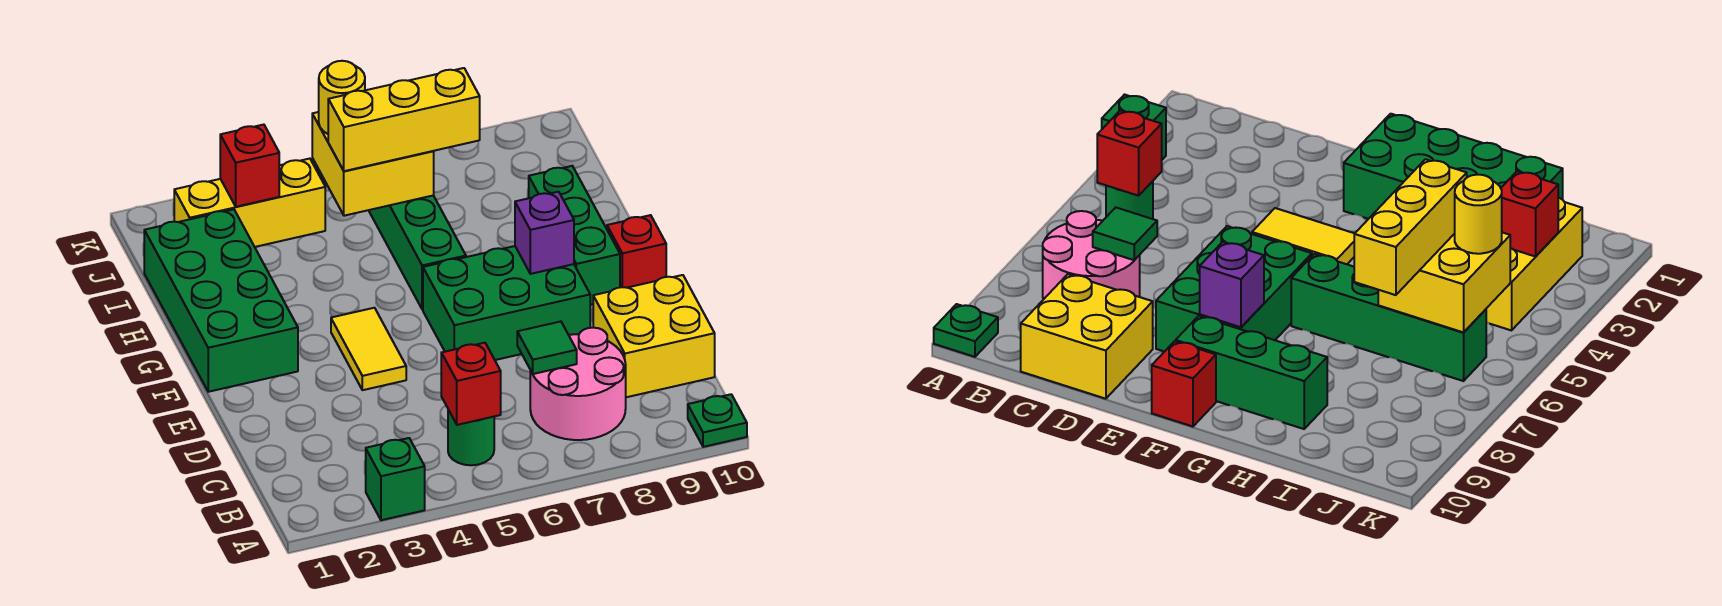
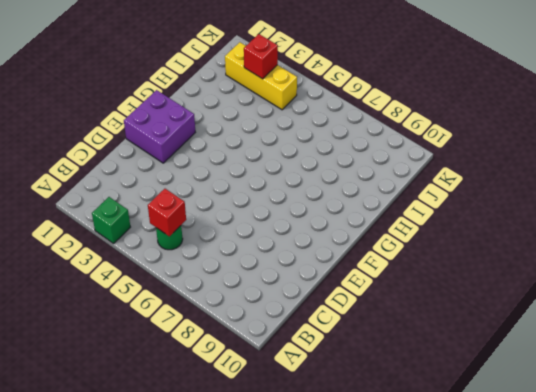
purple 2x2 brick [124,90,195,163] -> green 2x4 brick [144,209,298,392]
none -> green 1x1 plate [688,394,747,447]
none -> pink 2x2 round brick [530,328,626,440]
none -> yellow 2x2 brick [593,275,715,397]

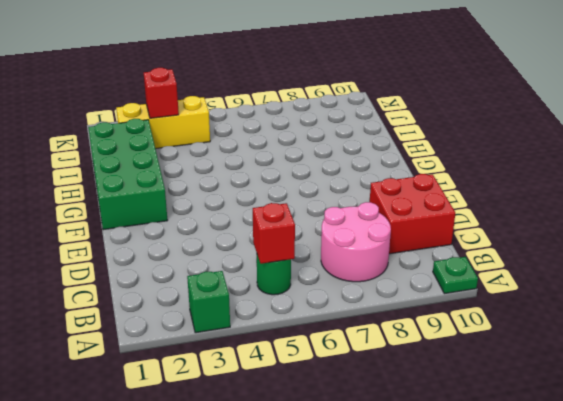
red 2x2 brick [370,174,455,254] -> yellow 2x2 brick [593,275,715,397]
none -> yellow 1x2 tile [331,308,406,390]
none -> green 2x3 brick [423,246,590,360]
none -> green 1x3 brick [529,166,620,305]

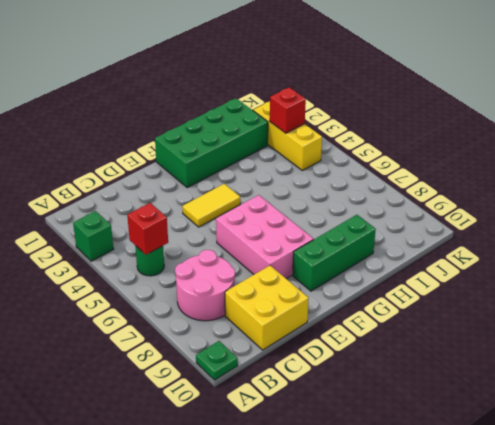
pink 2x3 brick [216,195,314,279] -> green 2x3 brick [423,246,590,360]
none -> red 1x1 brick [607,215,666,288]
none -> green 1x4 brick [369,195,466,310]
none -> green 1x1 tile [517,321,577,374]

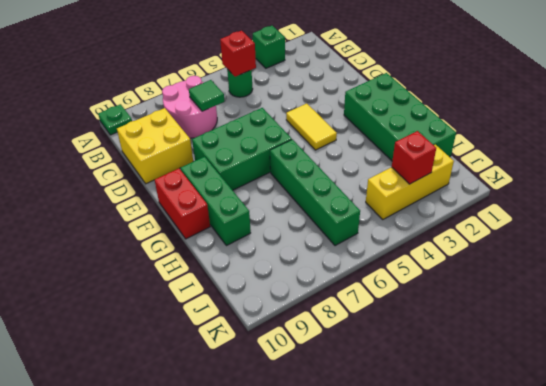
red 1x2 brick [155,169,210,239] -> red 1x1 brick [607,215,666,288]
none -> purple 1x1 brick [515,192,574,274]
none -> yellow 2x2 brick [312,112,434,216]
none -> yellow 1x3 brick [328,68,480,171]

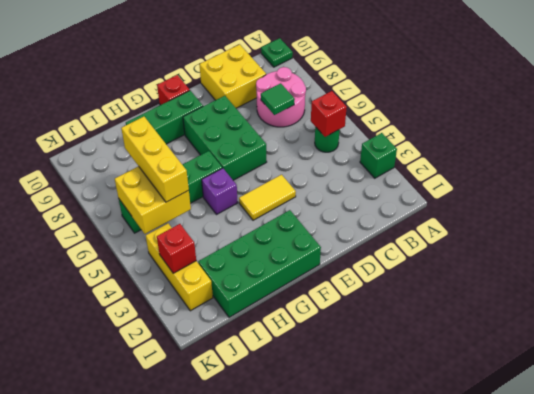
purple 1x1 brick [202,168,238,214] -> purple 1x1 brick moved to [515,192,574,274]
none -> yellow 1x1 round brick [319,61,365,134]

